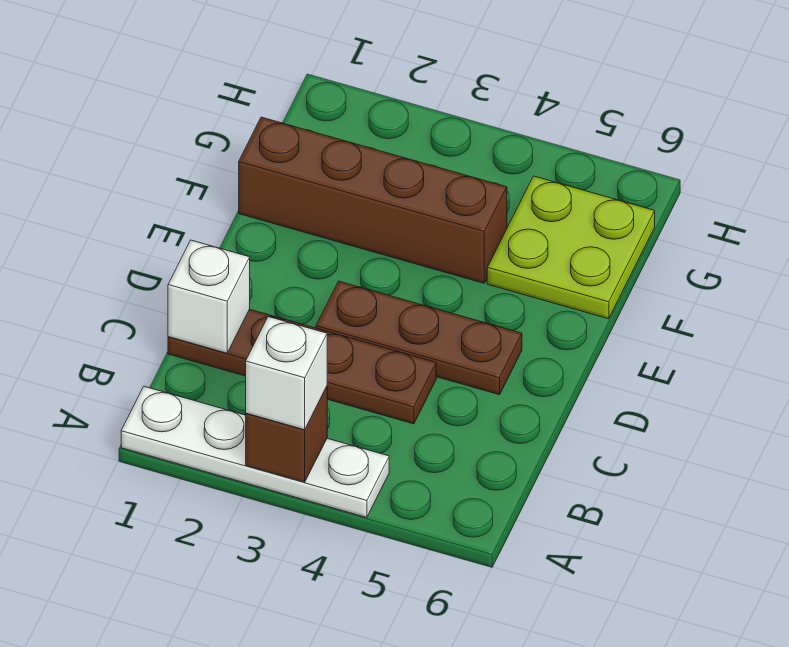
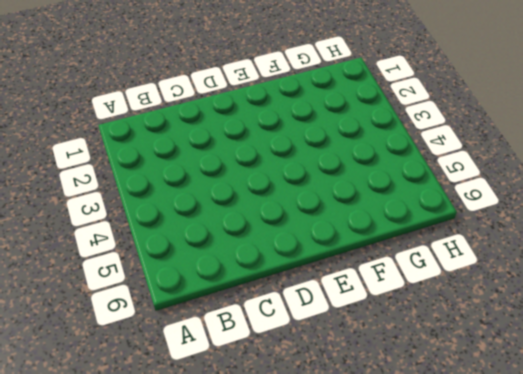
none -> white 1x4 plate [121,386,389,517]
none -> brown 1x4 plate [168,309,436,424]

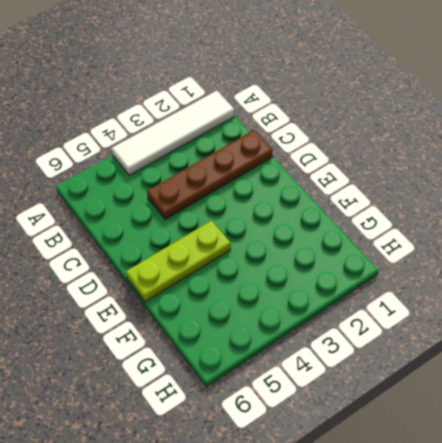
white 1x4 tile [112,91,234,175] -> white 1x4 plate [121,386,389,517]
lime 1x3 plate [126,221,231,302] -> none
none -> brown 1x3 plate [316,281,522,395]
none -> brown 1x4 brick [239,117,507,283]

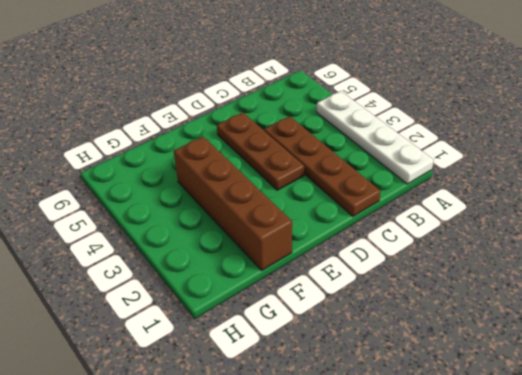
none -> lime 2x2 plate [487,176,655,319]
none -> brown 1x1 brick [246,387,327,482]

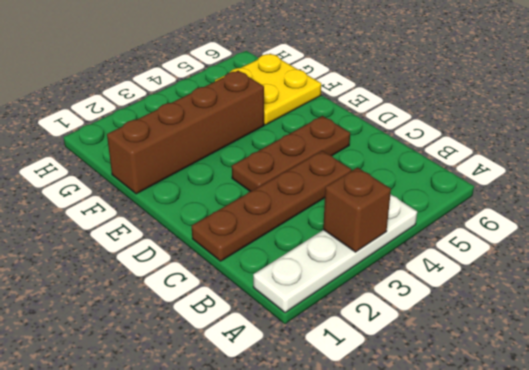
yellow 2x2 plate [215,54,321,125] -> lime 2x2 plate [487,176,655,319]
none -> white 1x1 brick [168,240,250,353]
none -> white 1x1 brick [246,317,327,430]

